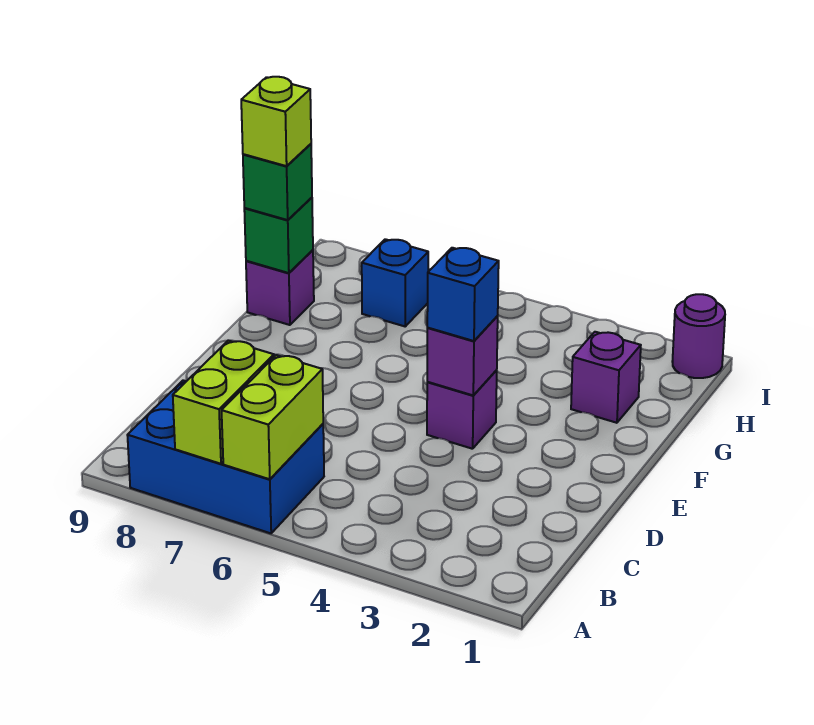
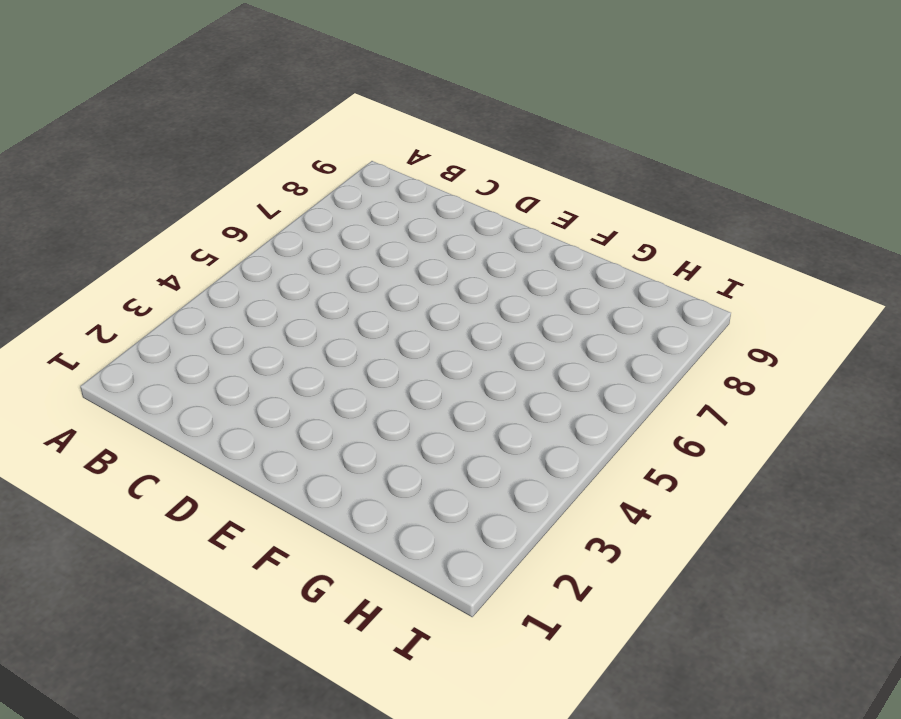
none -> blue 2x3 brick [127,380,324,533]
none -> purple 1x1 brick [427,370,497,449]
none -> purple 1x1 brick [571,332,641,423]

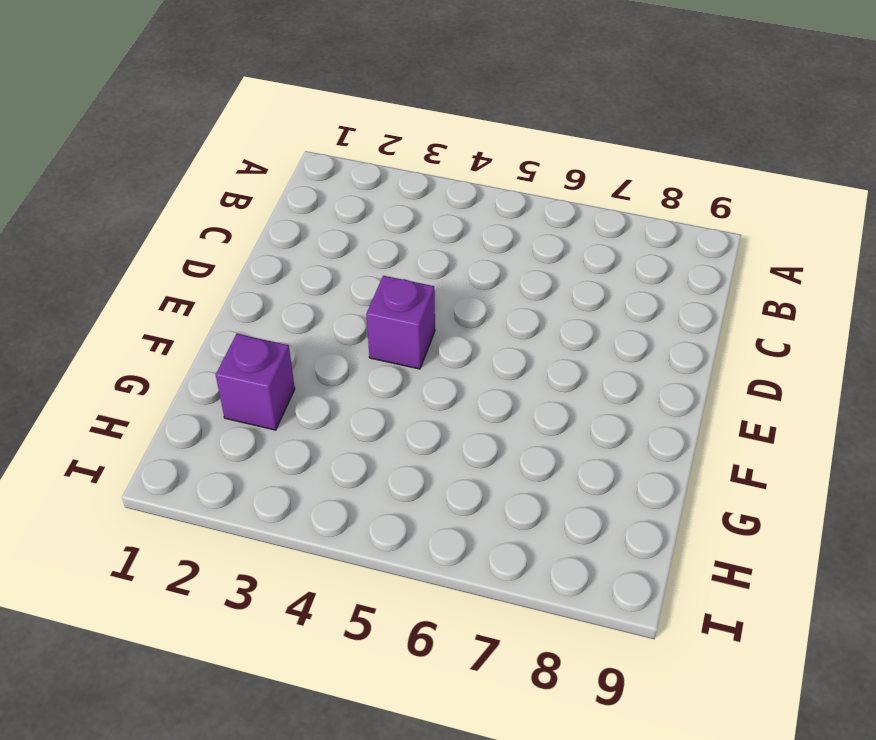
none -> blue 2x3 brick [127,380,324,533]
none -> purple 1x1 brick [246,250,314,325]
none -> blue 1x1 brick [362,239,428,326]

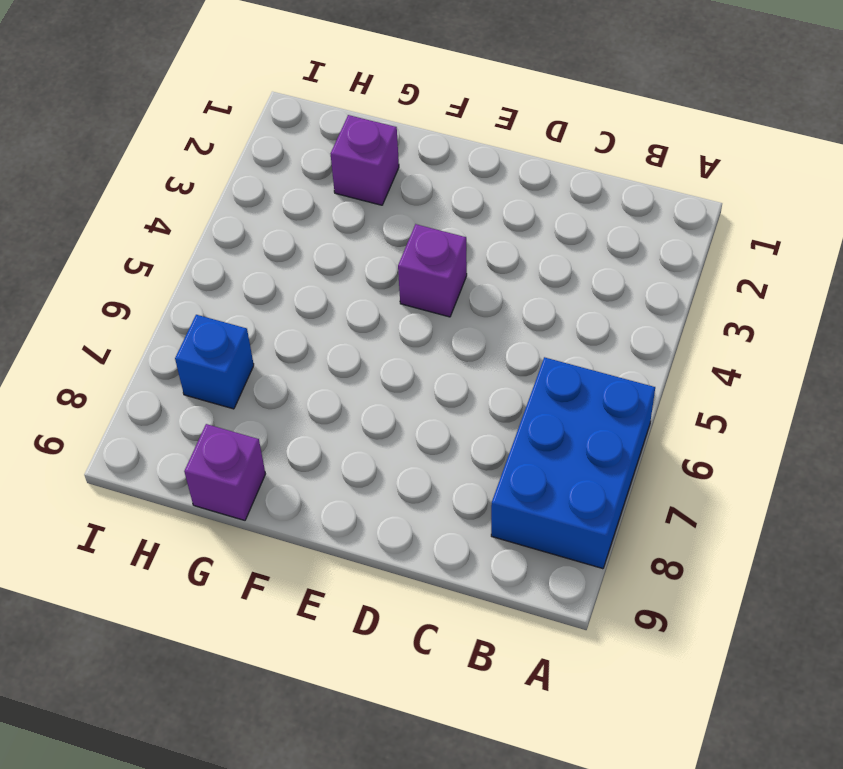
none -> purple 1x1 round brick [672,294,725,378]
none -> lime 1x2 brick [222,355,323,479]
none -> lime 1x2 brick [173,341,274,464]

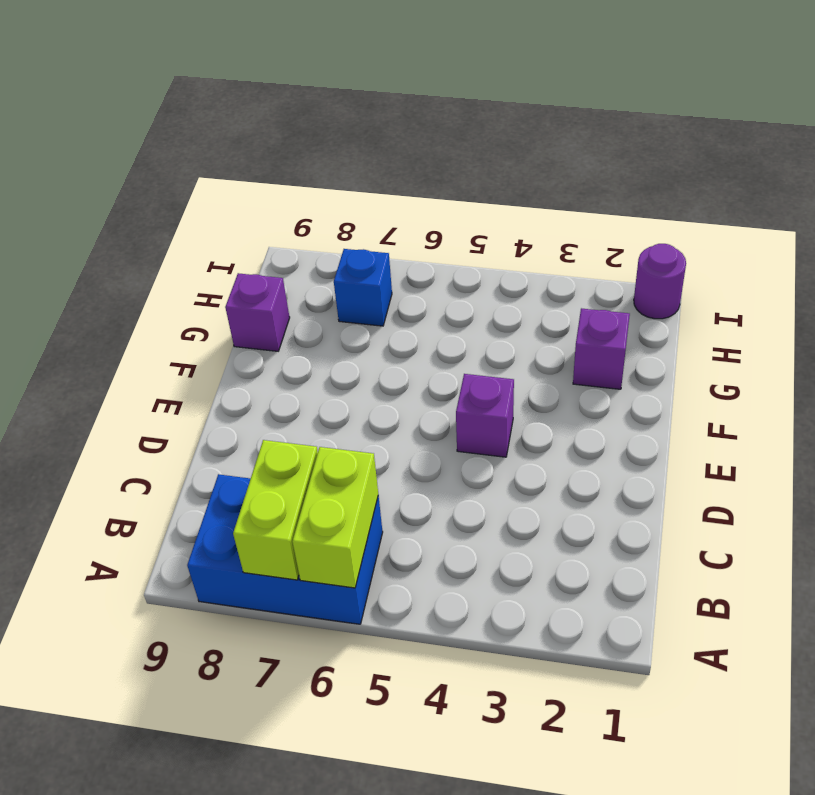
none -> purple 1x1 brick [427,316,498,395]
none -> green 1x1 brick [244,198,313,273]
none -> blue 1x1 brick [427,248,499,341]

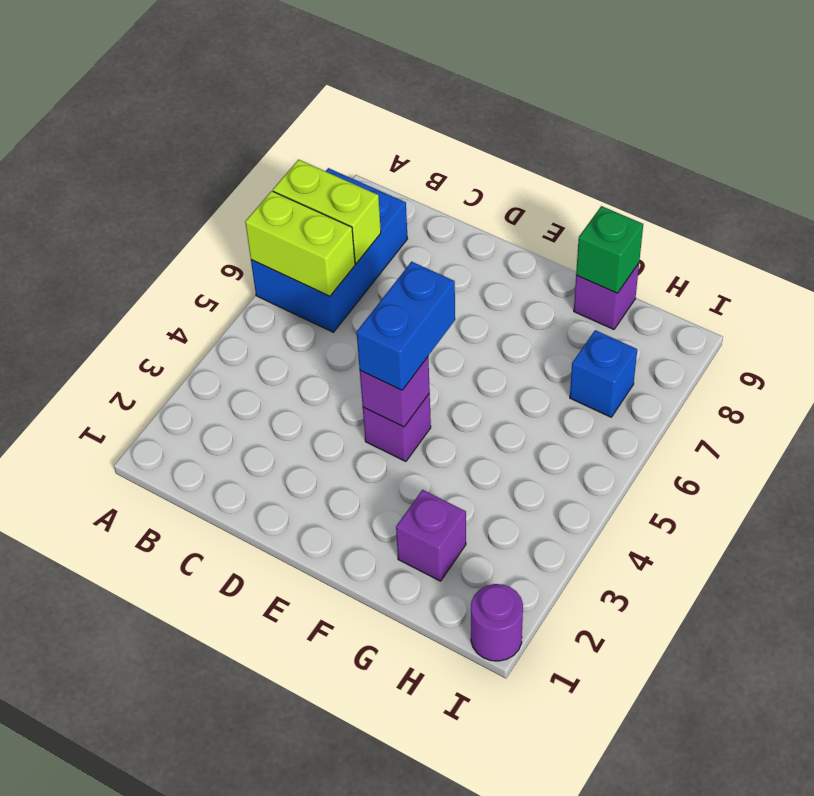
blue 1x2 brick [357,262,455,390] -> blue 1x1 brick [427,248,499,341]
none -> green 1x1 brick [243,144,312,220]
none -> lime 1x1 brick [241,77,311,166]

